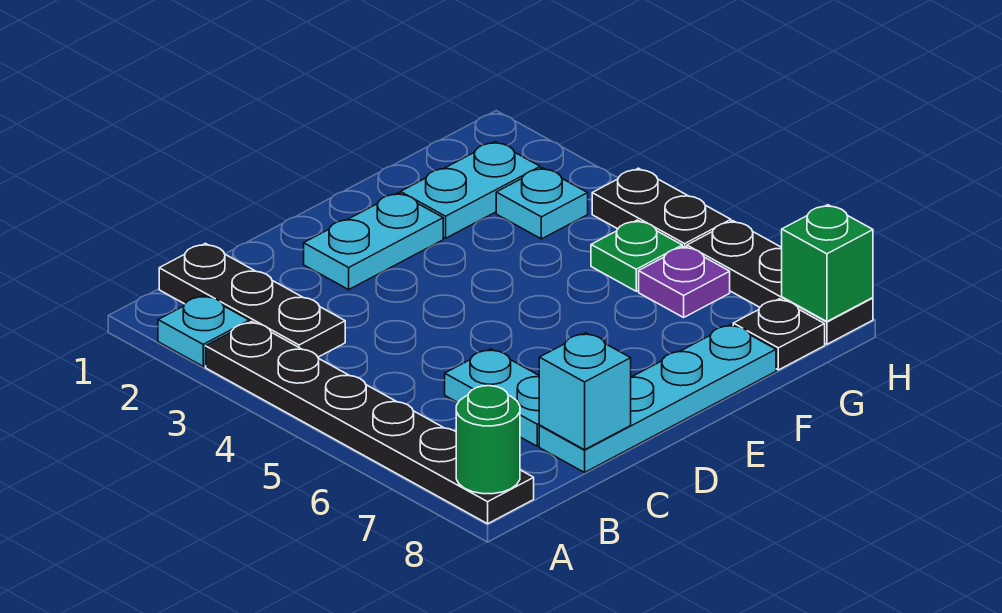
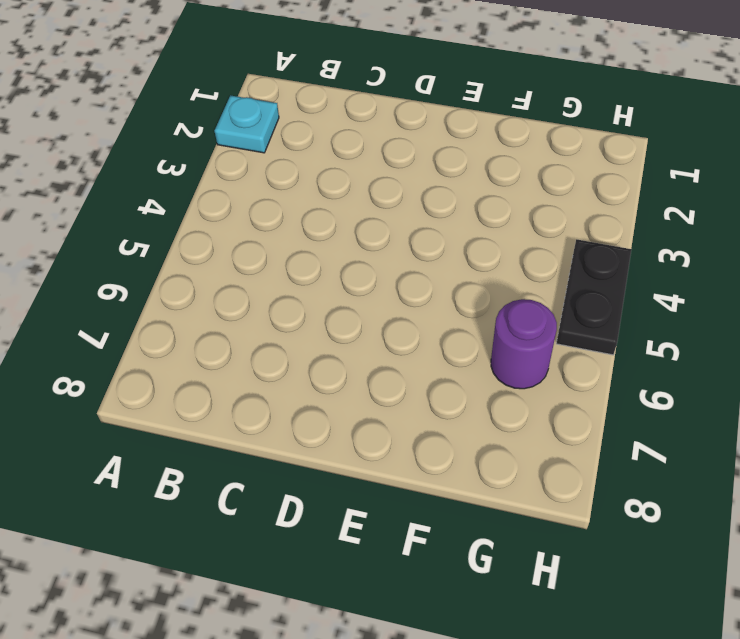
purple 1x1 round brick [491,299,557,389] -> purple 1x1 plate [639,246,730,317]
none -> black 1x6 plate [206,322,534,524]
none -> black 1x3 plate [159,243,345,357]
none -> cyan 1x2 plate [445,349,540,446]

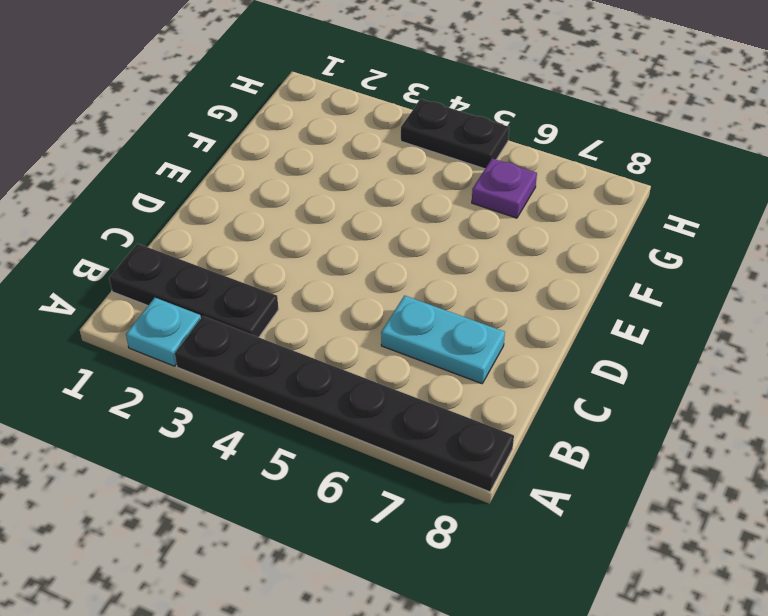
none -> cyan 1x4 plate [539,325,776,472]
none -> cyan 1x2 plate [304,193,443,290]
none -> cyan 1x2 plate [400,142,540,238]

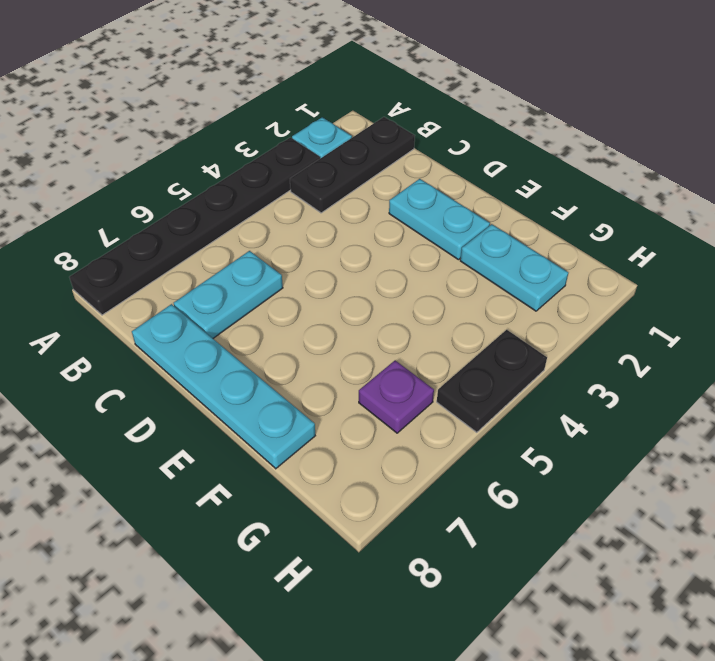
none -> cyan 1x1 plate [496,168,588,239]
none -> green 1x1 plate [591,220,682,291]
none -> black 1x1 plate [733,299,825,370]

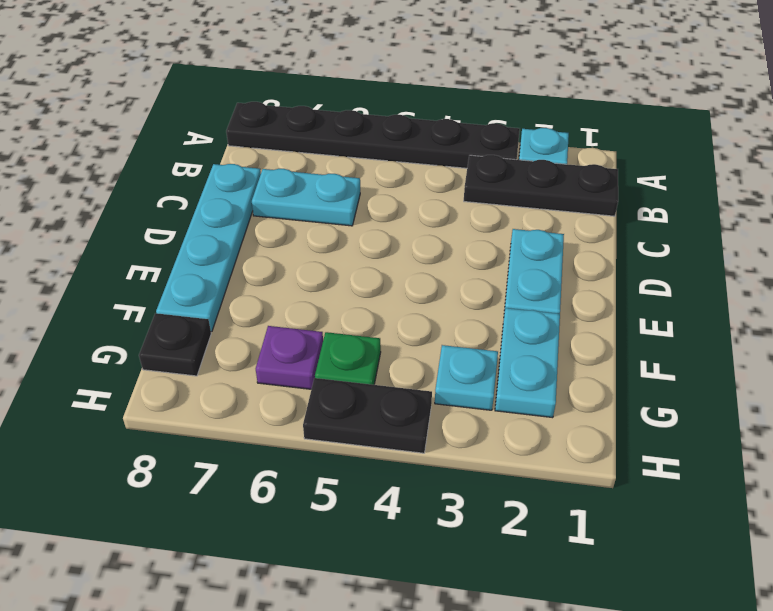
none -> black 1x3 plate [687,221,873,344]
none -> green 1x1 round brick [456,386,520,494]
none -> cyan 1x1 brick [539,333,631,450]

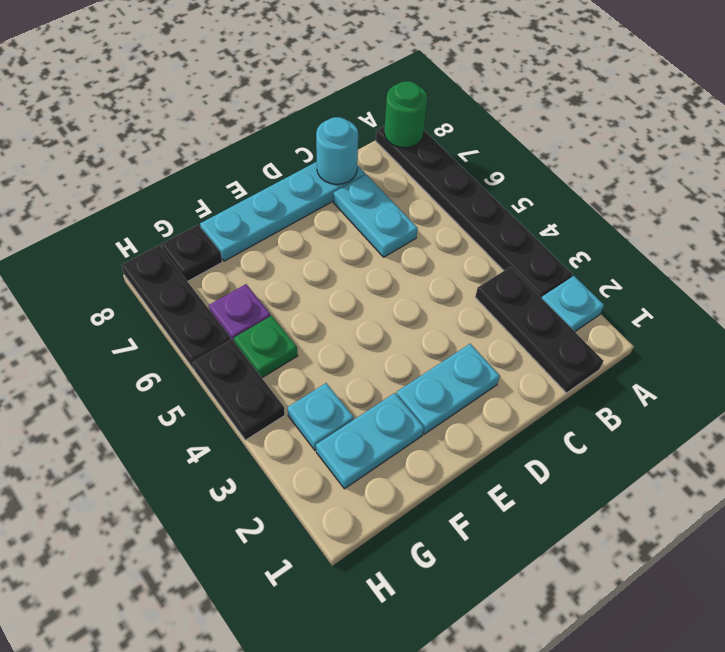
cyan 1x1 round brick [316,117,358,184] -> cyan 1x1 brick [539,333,631,450]
none -> green 1x1 brick [782,205,873,321]

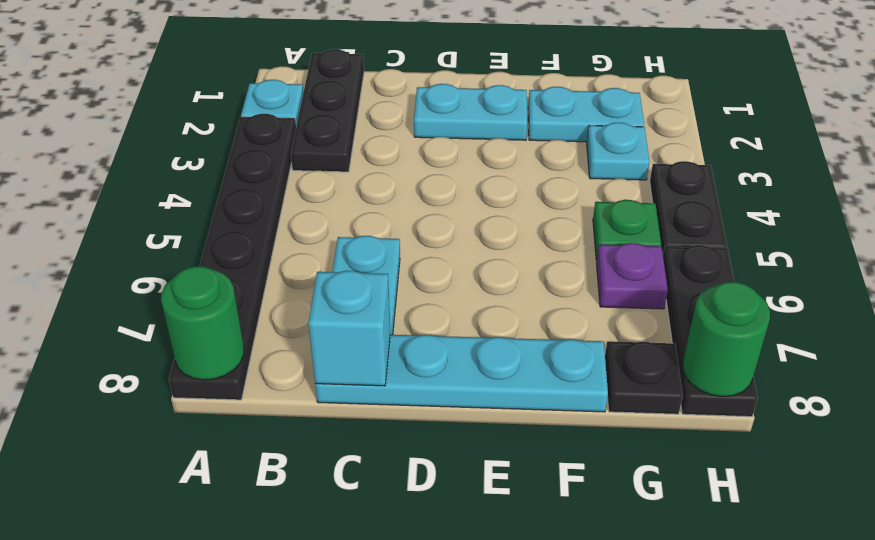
green 1x1 round brick [683,282,770,397] -> green 1x1 brick [782,205,873,321]

